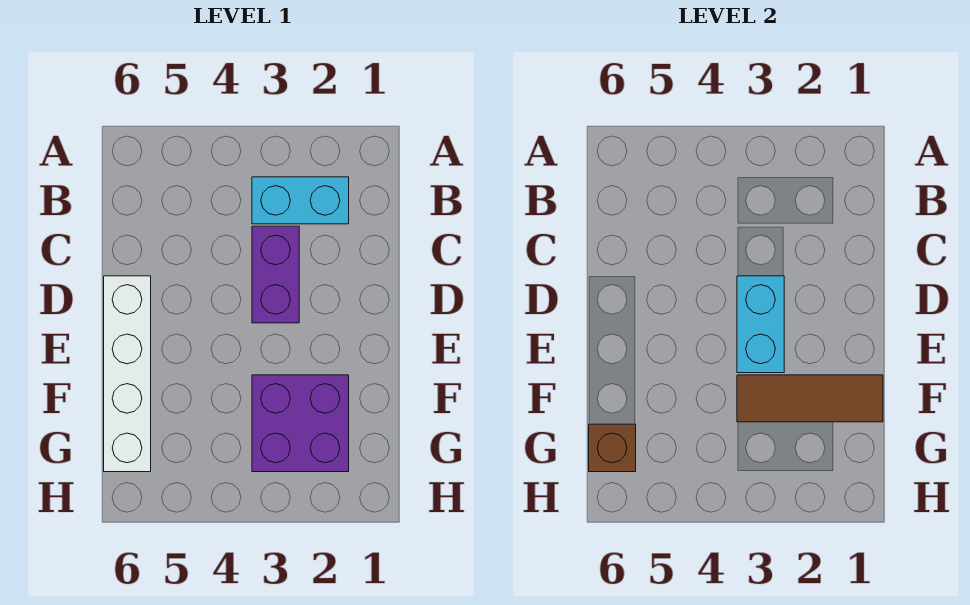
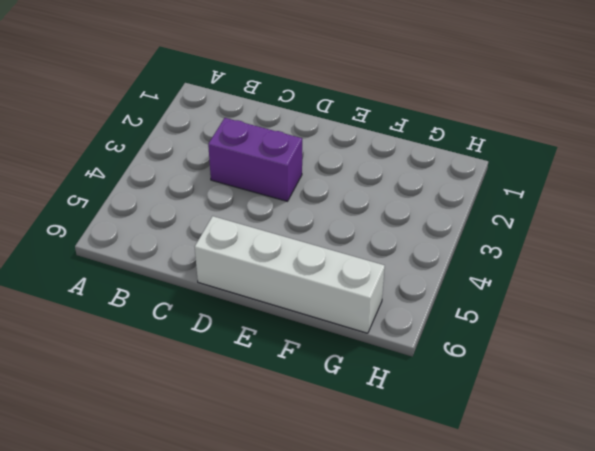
none -> cyan 1x2 brick [252,177,349,224]
none -> purple 2x2 brick [252,375,349,472]

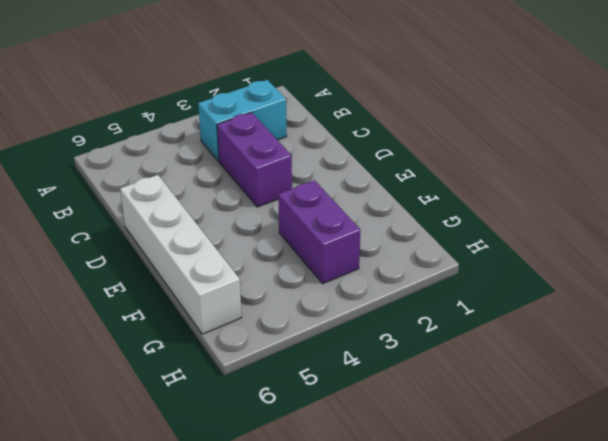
purple 1x2 brick [279,180,360,284] -> purple 2x2 brick [252,375,349,472]
none -> cyan 1x2 brick [737,276,784,373]
none -> brown 1x3 tile [737,375,883,422]

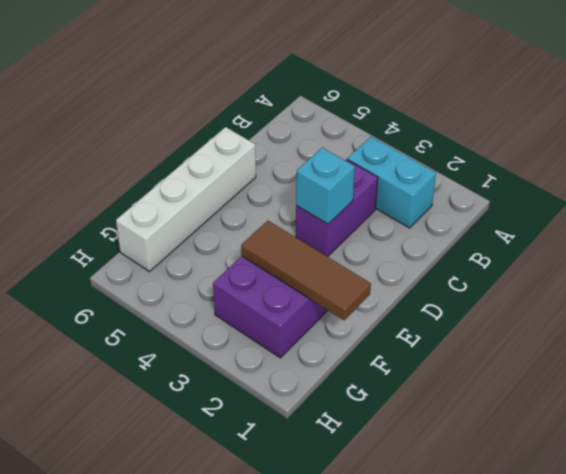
cyan 1x1 brick [296,148,355,224] -> cyan 1x2 brick [737,276,784,373]
none -> brown 1x1 brick [589,424,636,472]

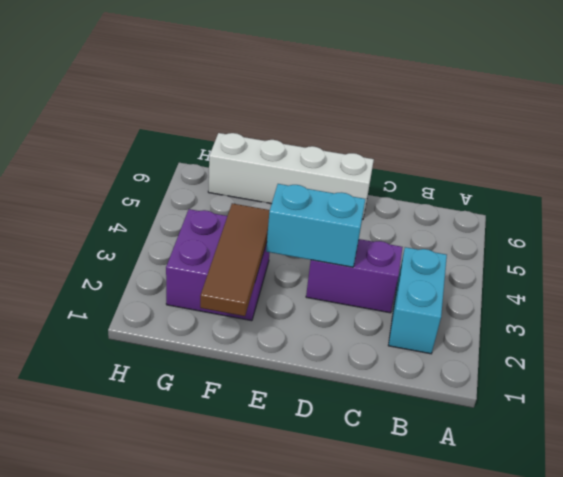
none -> brown 1x1 brick [589,424,636,472]

